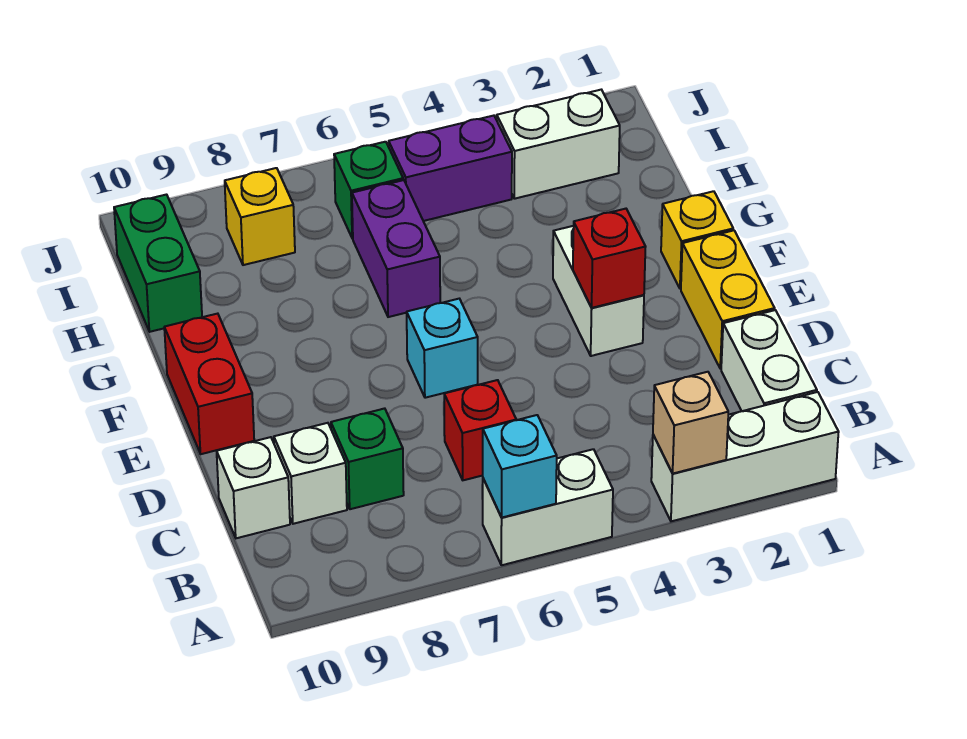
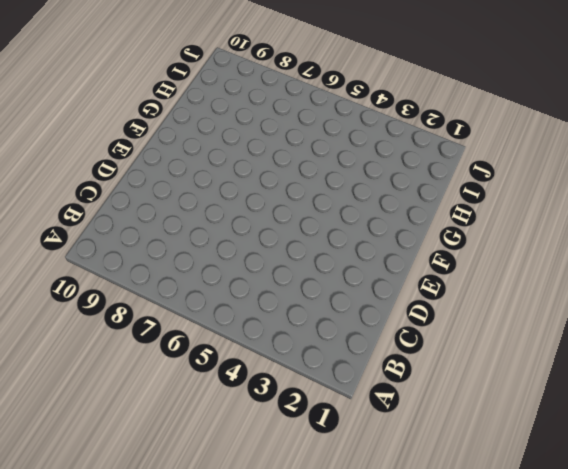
none -> white 1x3 brick [651,392,839,521]
none -> white 1x2 brick [483,449,613,565]
none -> white 1x2 brick [721,310,817,411]

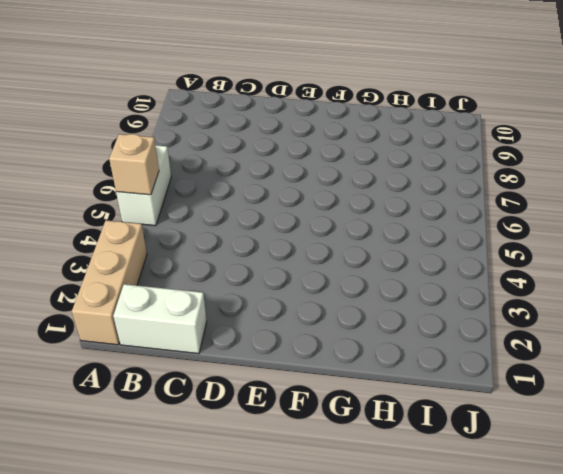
tan 1x3 brick [72,220,147,345] -> white 1x3 brick [651,392,839,521]
tan 1x1 brick [109,134,159,195] -> tan 1x1 brick moved to [653,372,728,473]
none -> red 1x1 brick [444,380,516,480]
none -> green 1x1 brick [331,408,404,509]
none -> white 1x1 brick [274,423,347,524]

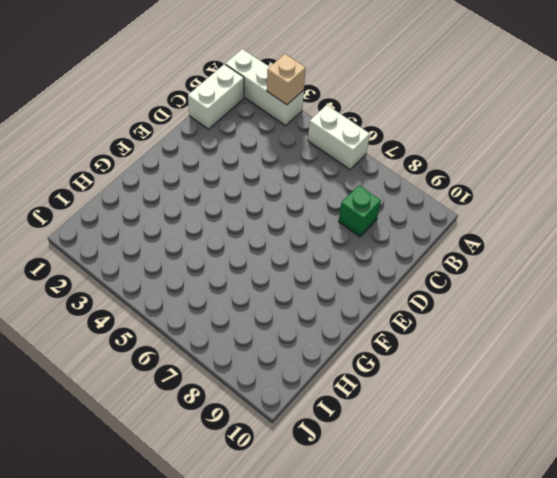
none -> red 1x1 brick [444,380,516,480]
none -> white 1x1 brick [274,423,347,524]
none -> white 1x1 brick [217,437,290,538]

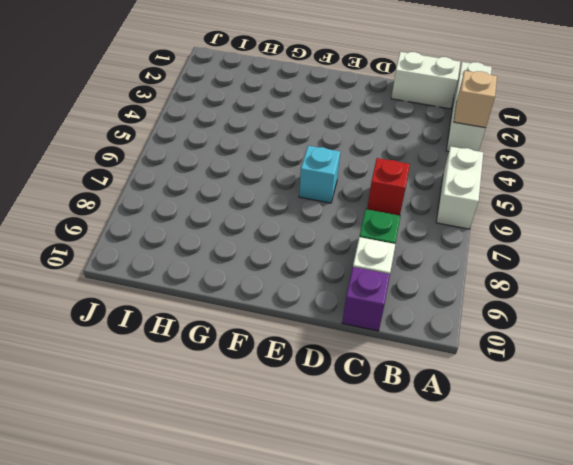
purple 1x1 brick [342,267,390,331] -> white 1x1 brick [217,437,290,538]
none -> yellow 1x2 brick [681,230,775,369]
none -> white 1x2 brick [553,226,644,356]
none -> red 1x2 brick [164,314,254,454]

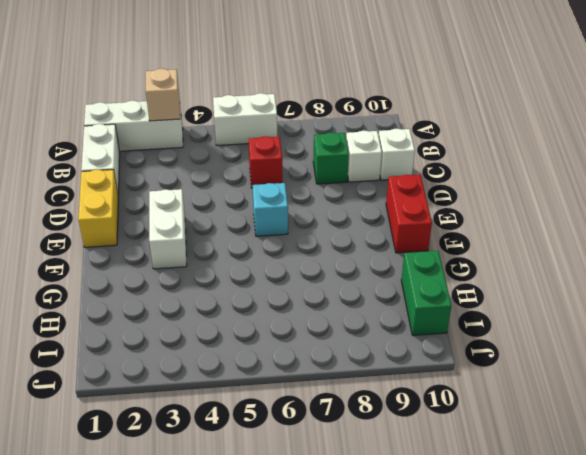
none -> yellow 1x1 brick [661,191,733,289]
none -> purple 1x2 brick [352,180,440,317]
none -> white 1x2 brick [496,90,620,199]

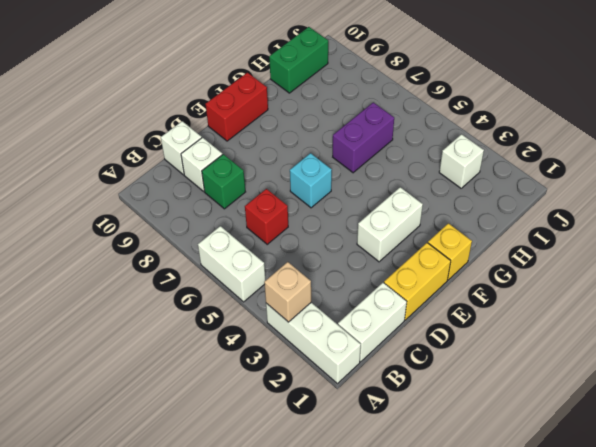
white 1x1 brick [439,134,484,188] -> white 1x2 brick [496,90,620,199]
none -> purple 1x2 brick [389,116,512,221]
none -> green 1x1 brick [334,142,403,238]
none -> yellow 1x1 brick [225,168,295,265]

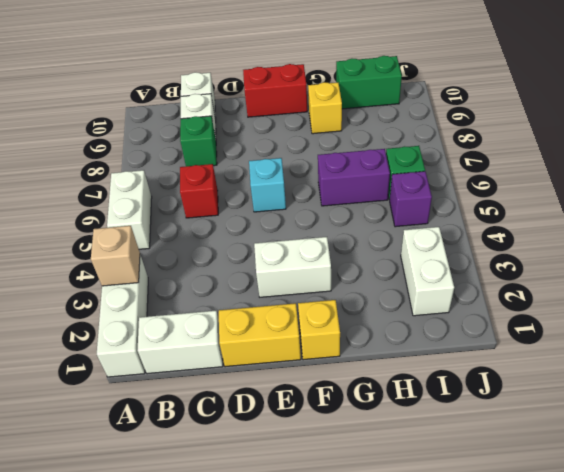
yellow 1x1 brick [308,82,342,134] -> yellow 1x1 brick moved to [225,168,295,265]
purple 1x1 brick [390,171,432,227] -> purple 1x2 brick [389,116,512,221]
none -> cyan 1x1 brick [483,415,557,517]
none -> red 1x1 brick [573,209,645,308]

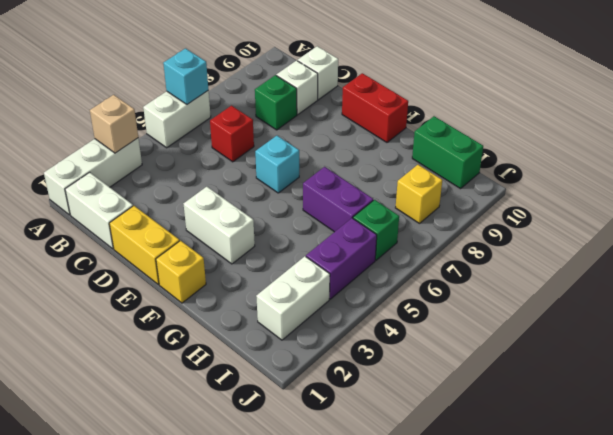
none -> red 1x1 brick [573,209,645,308]

